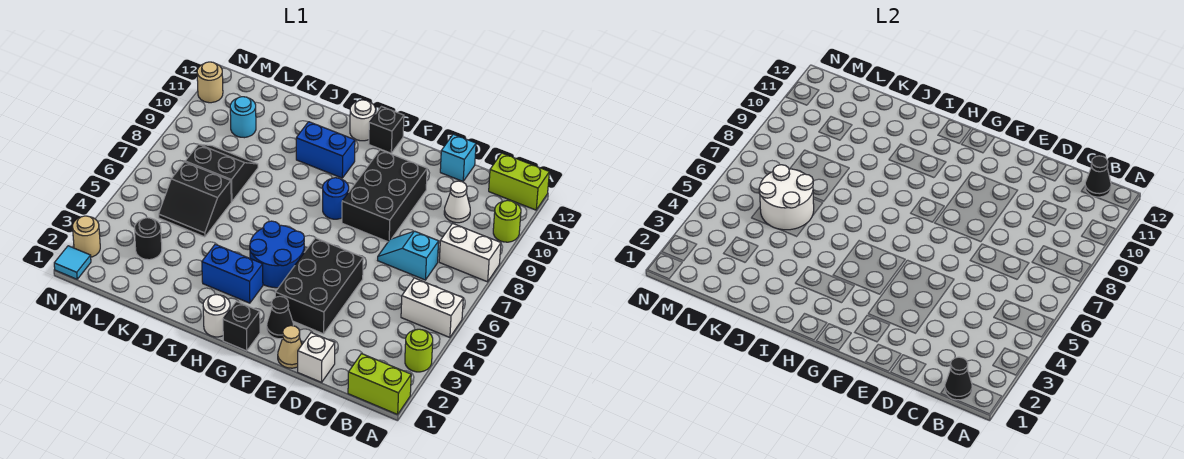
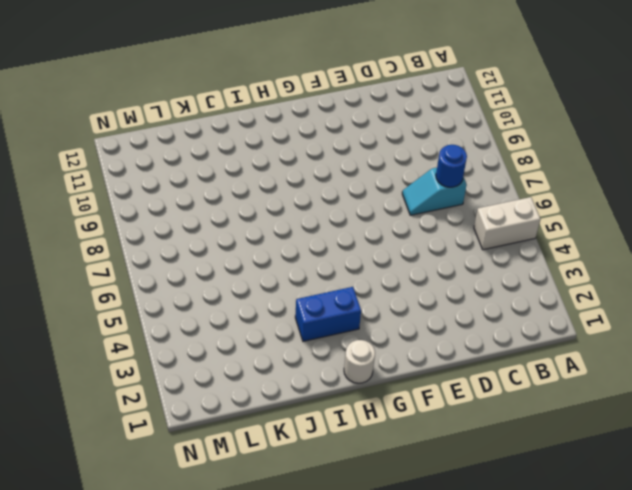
blue 1x1 round brick [436,145,467,187] -> blue 1x1 round brick moved to [323,178,349,219]
none -> lime 1x2 brick [348,354,411,414]
none -> lime 1x1 round brick [405,329,433,372]
none -> white 1x2 brick [439,223,501,282]
none -> lime 1x1 round brick [493,200,521,242]

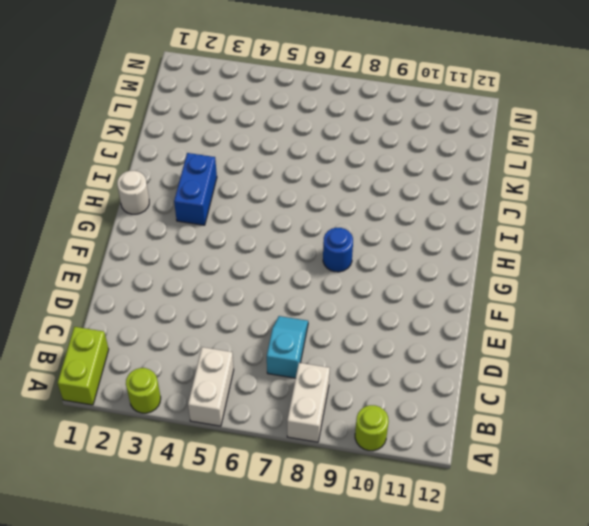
none -> lime 1x2 brick [489,153,549,210]
none -> white 1x1 cone [444,181,470,223]
none -> white 1x1 brick [298,333,335,382]
none -> cyan 1x1 brick [440,134,476,181]

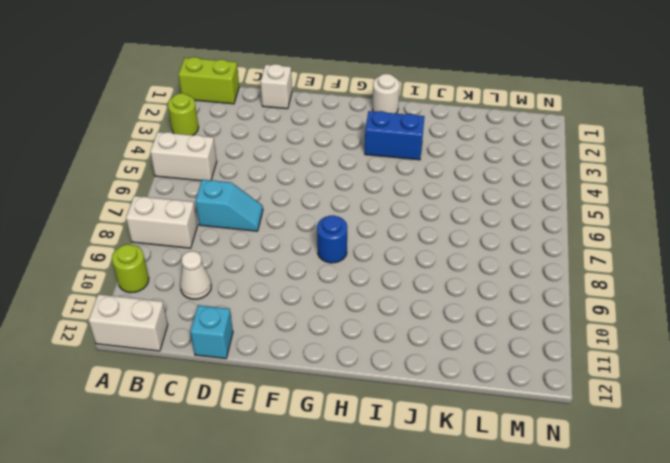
white 1x2 brick [89,294,168,351] -> lime 1x2 brick [489,153,549,210]
none -> tan 1x1 cone [278,326,302,368]
none -> black 2x3 brick [275,238,363,334]
none -> black 2x3 brick [342,150,427,242]
none -> black 1x1 cone [267,296,293,339]

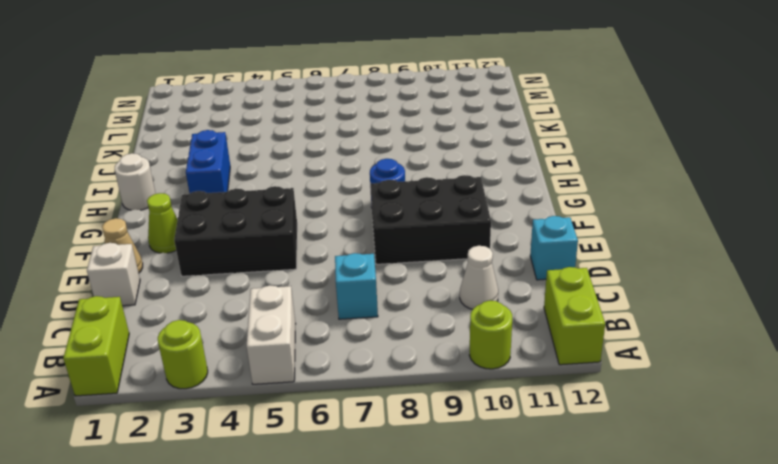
lime 1x1 cone [147,193,178,253] -> black 1x1 cone [267,296,293,339]
none -> white 1x2 brick [439,223,501,282]
none -> black 1x1 brick [223,301,260,351]
none -> blue 2x2 round brick [250,221,304,288]
none -> black 1x1 brick [369,107,404,153]

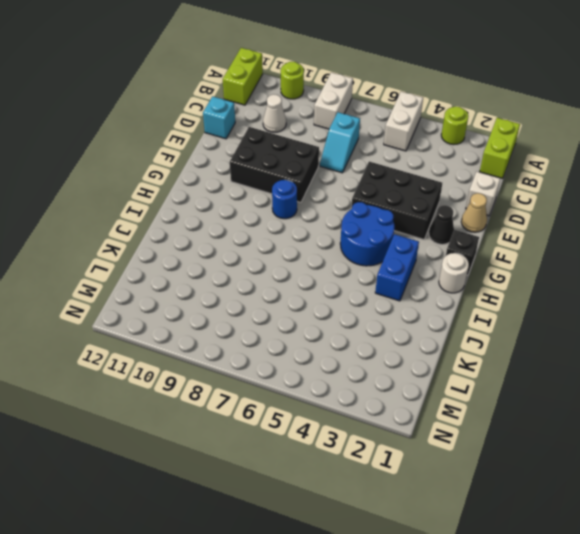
none -> black 1x1 brick [369,107,404,153]
none -> blue 1x2 brick [296,122,355,178]
none -> white 1x1 round brick [350,100,376,141]
none -> black 2x2 slope [159,162,231,237]

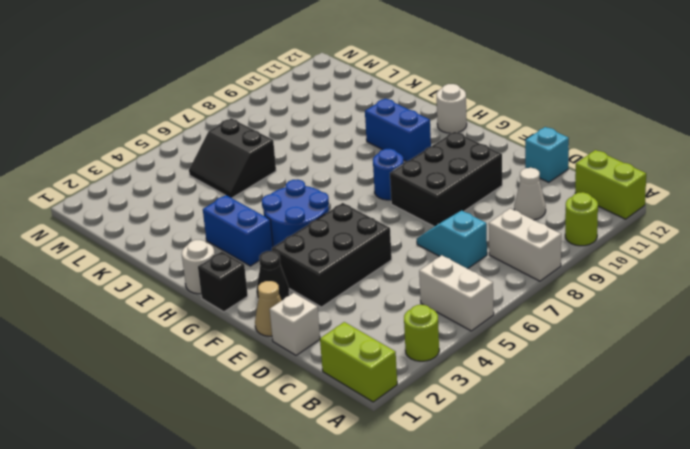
none -> black 1x1 brick [369,107,404,153]
none -> black 2x2 slope [185,144,258,202]
none -> black 1x1 round brick [135,218,162,260]
none -> cyan 1x1 round brick [230,97,256,138]

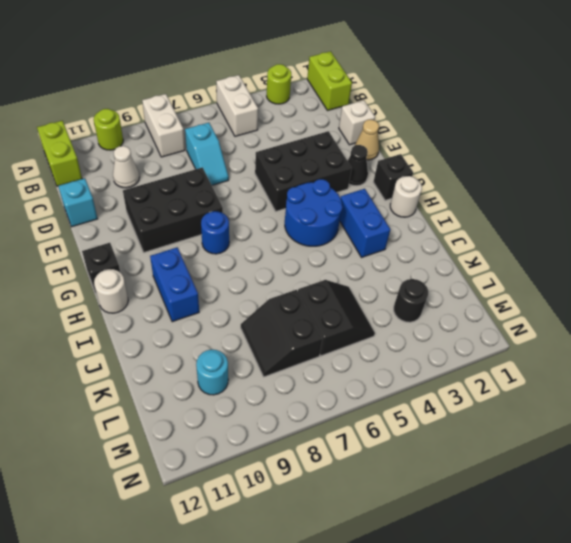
none -> cyan 1x1 tile [54,246,91,279]
none -> tan 1x1 round brick [73,216,100,257]
none -> tan 1x1 round brick [197,62,223,103]
none -> black 1x1 cone [945,357,972,400]

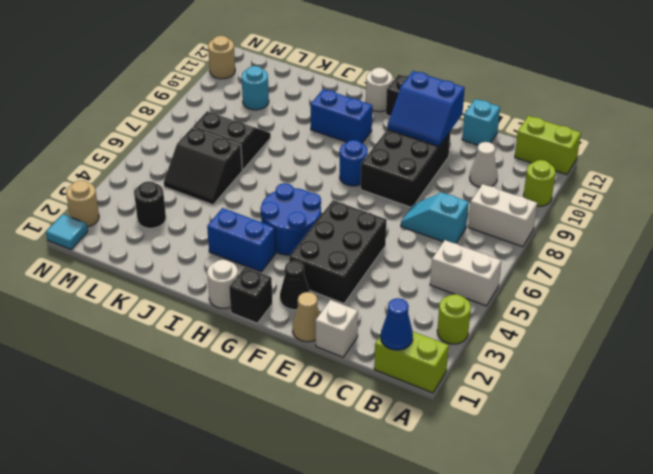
blue 1x1 cone [381,298,413,350] -> black 1x1 cone [945,357,972,400]
blue 2x2 slope [387,71,465,146] -> none
none -> black 1x1 cone [1085,156,1111,197]
none -> white 2x2 round brick [759,165,814,230]

